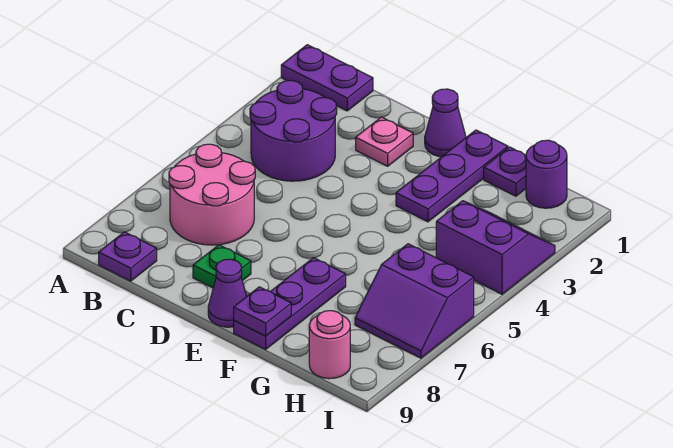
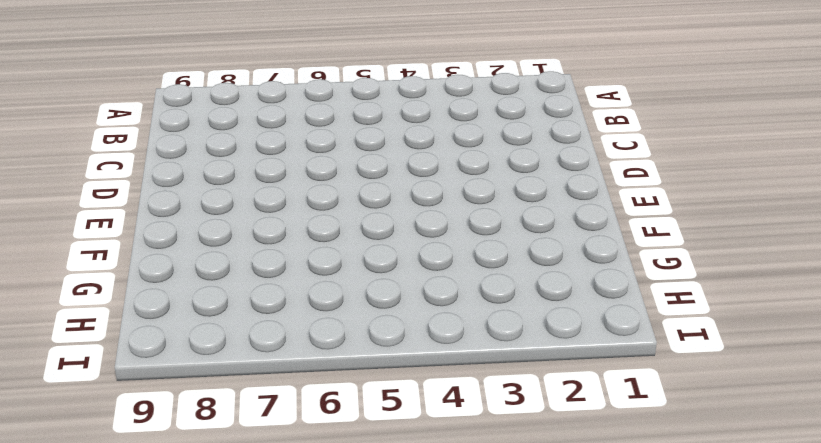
none -> purple 1x2 plate [281,45,373,111]
none -> purple 2x2 round brick [250,80,337,181]
none -> pink 2x2 round brick [169,144,255,245]

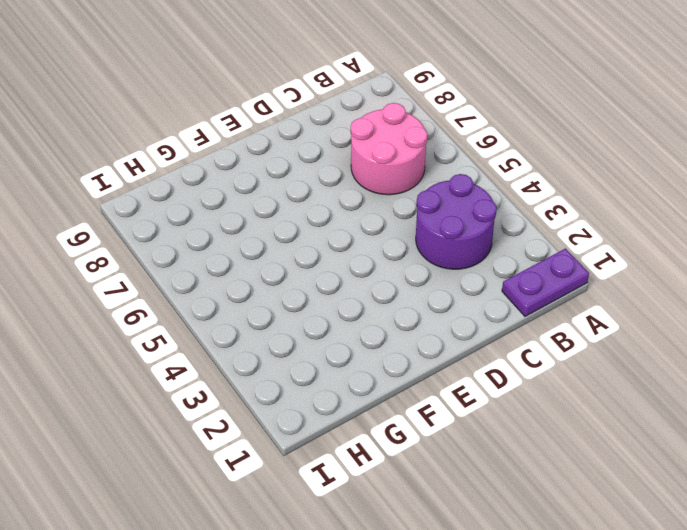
none -> purple 1x1 plate [99,232,157,281]
none -> pink 1x1 plate [356,117,413,166]
none -> green 1x1 plate [193,245,251,288]

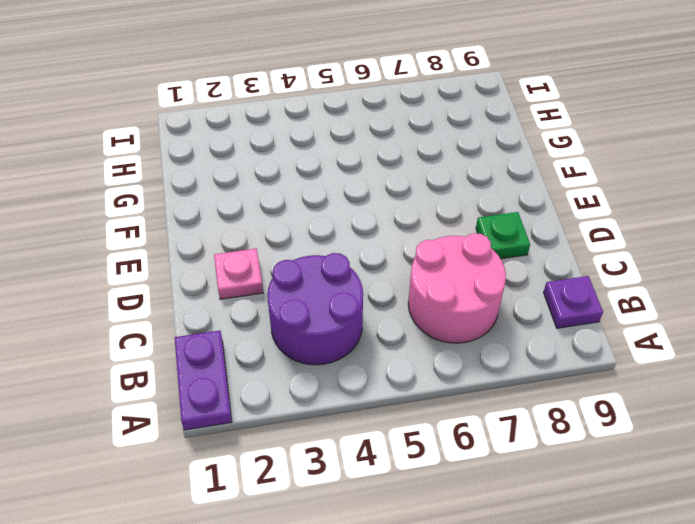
none -> purple 1x1 cone [425,89,466,157]
none -> purple 1x1 cone [208,259,247,327]
none -> purple 1x3 plate [396,130,508,222]

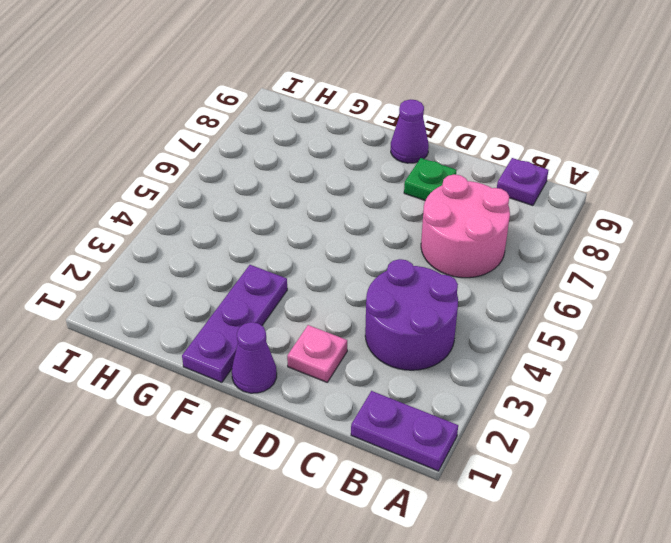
none -> purple 1x3 plate [234,258,346,349]
none -> purple 1x1 plate [484,147,526,196]
none -> purple 1x1 round brick [526,140,567,208]

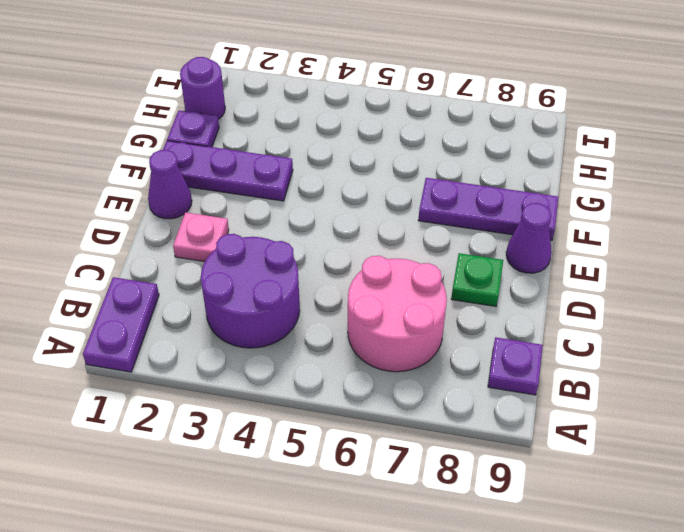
none -> purple 2x2 slope [436,201,555,294]
none -> purple 2x2 slope [355,244,474,358]
none -> pink 1x1 round brick [309,311,350,379]

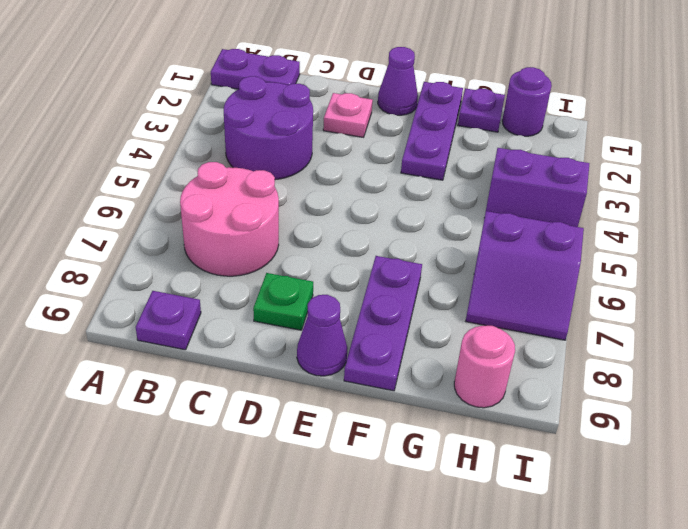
none -> purple 1x1 plate [234,287,291,336]

